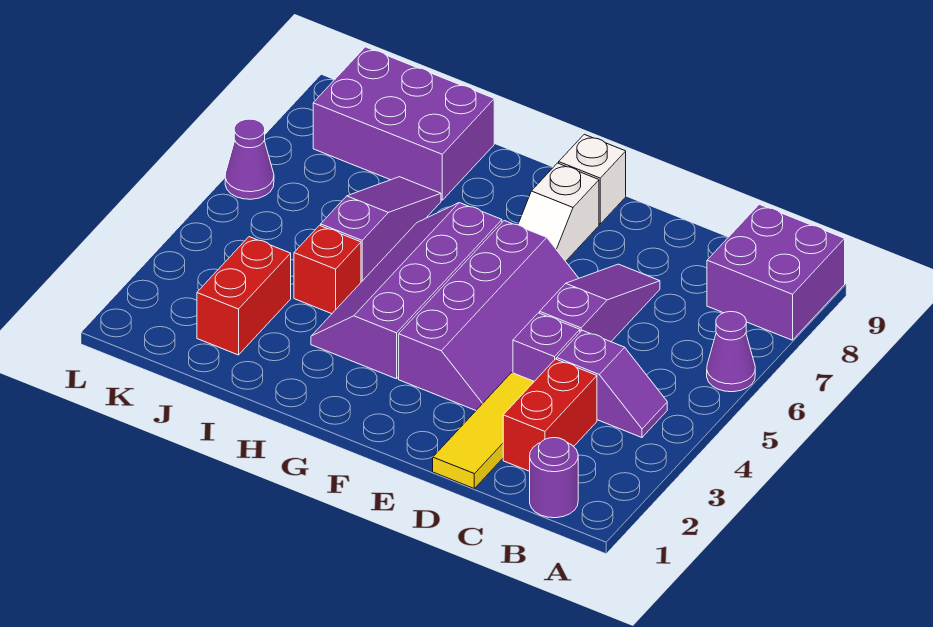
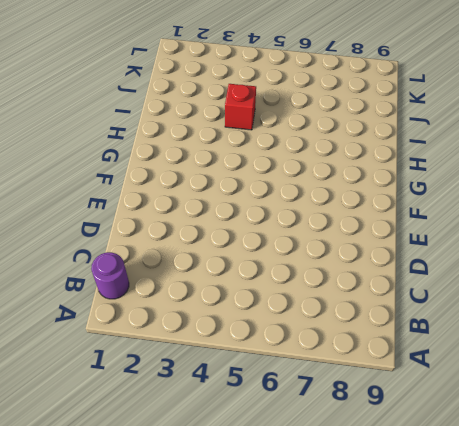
none -> purple 1x1 cone [707,312,755,392]
none -> purple 2x2 brick [707,204,845,340]
none -> purple 1x2 slope [557,330,667,437]

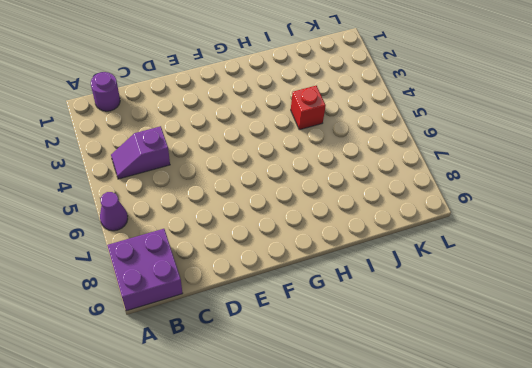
none -> red 1x2 brick [503,359,597,471]
none -> yellow 1x3 tile [433,373,534,488]
none -> purple 1x1 brick [513,313,580,381]

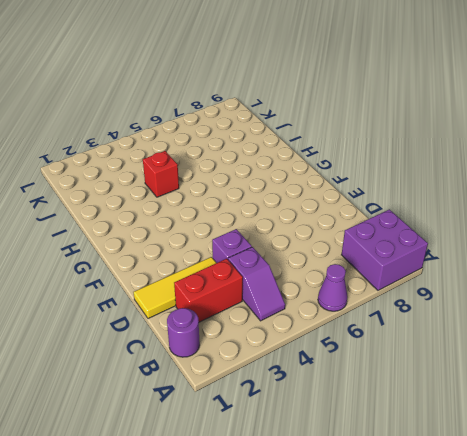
none -> purple 1x3 slope [540,264,660,342]
none -> purple 2x4 slope [399,221,579,410]
none -> white 1x2 slope [518,163,599,261]

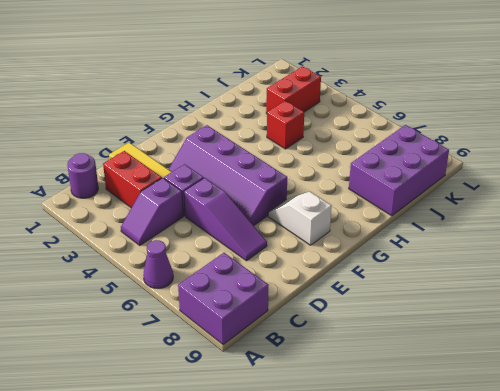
red 1x2 brick [266,66,321,114] -> red 1x2 brick turned to [197,237,291,355]
none -> white 1x1 brick [559,134,626,224]
none -> purple 2x4 slope [311,203,502,379]
none -> purple 1x3 slope [321,177,441,282]

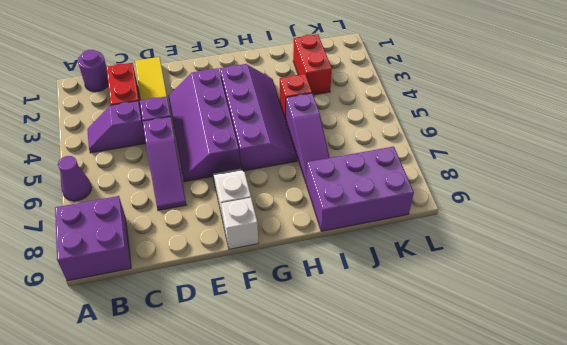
none -> purple 1x1 cone [225,119,274,199]

